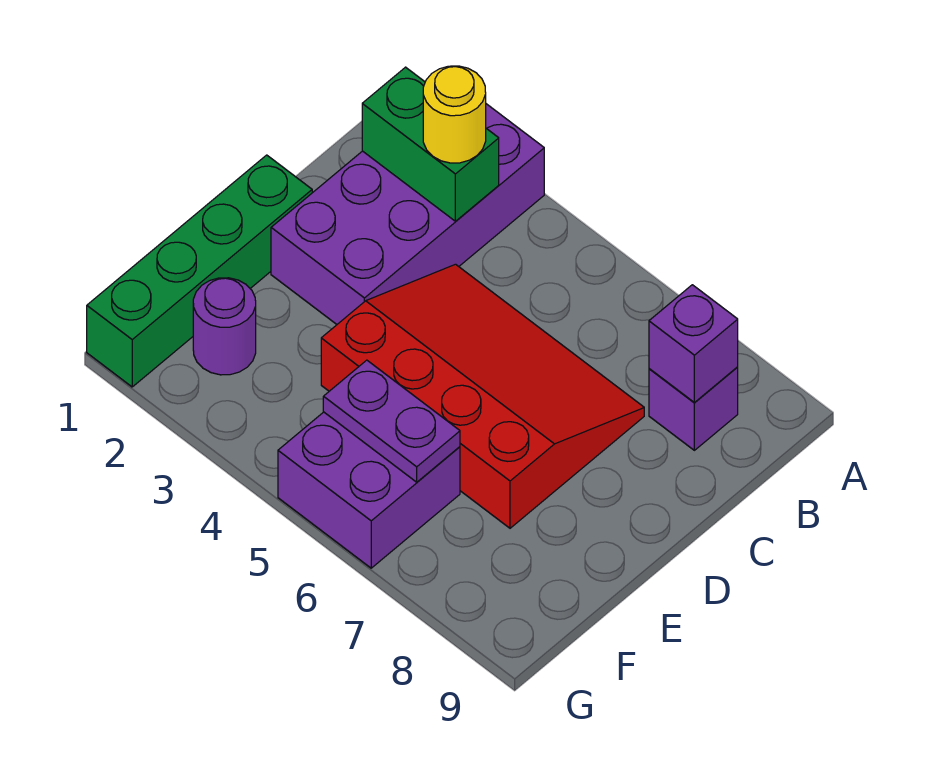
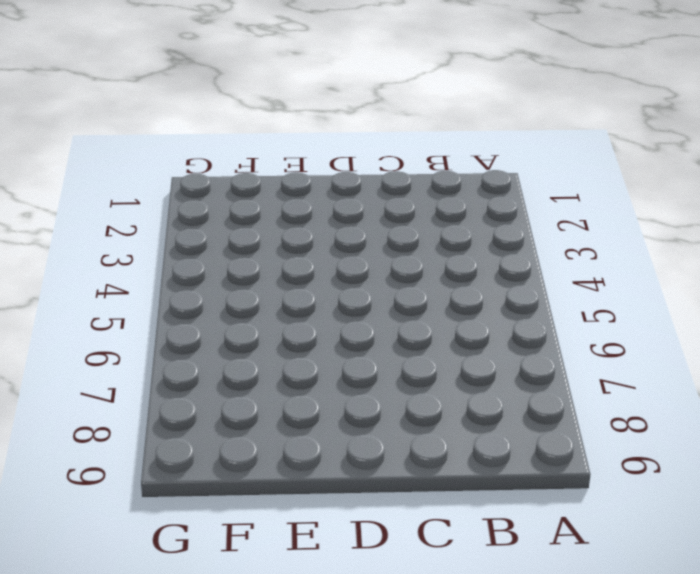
none -> purple 2x4 brick [271,104,544,324]
none -> purple 1x1 brick [649,367,738,450]

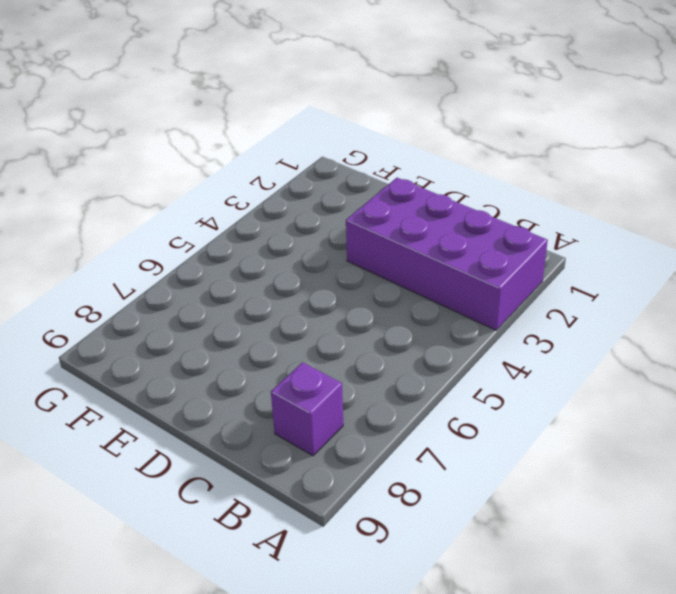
none -> red 3x4 slope [321,264,644,528]
none -> green 1x4 brick [87,155,312,387]

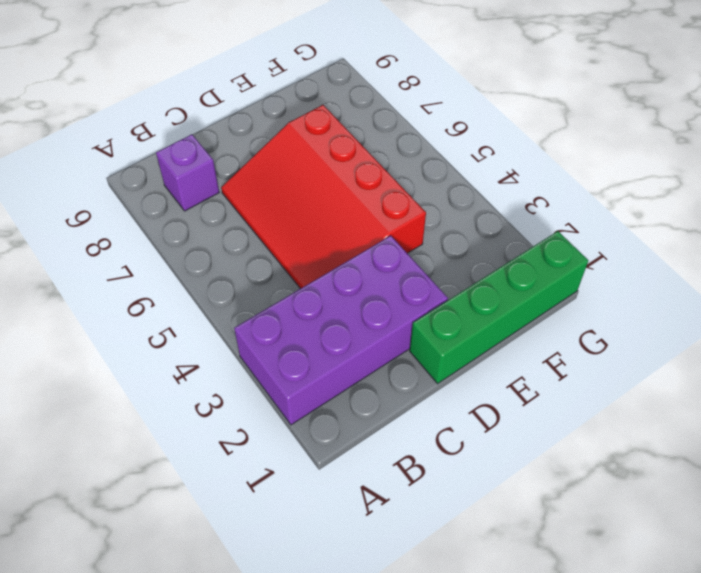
none -> purple 1x1 round brick [193,278,256,375]
none -> purple 2x2 brick [278,412,460,568]

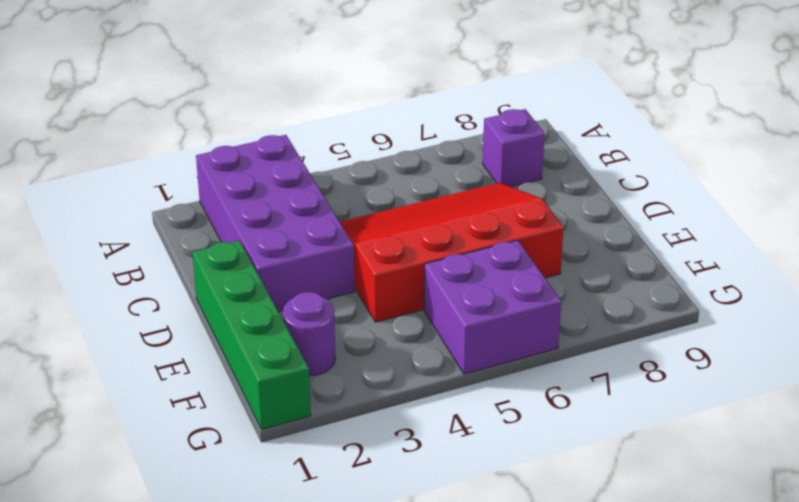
none -> green 1x2 brick [362,67,499,221]
none -> purple 1x1 brick [649,285,738,402]

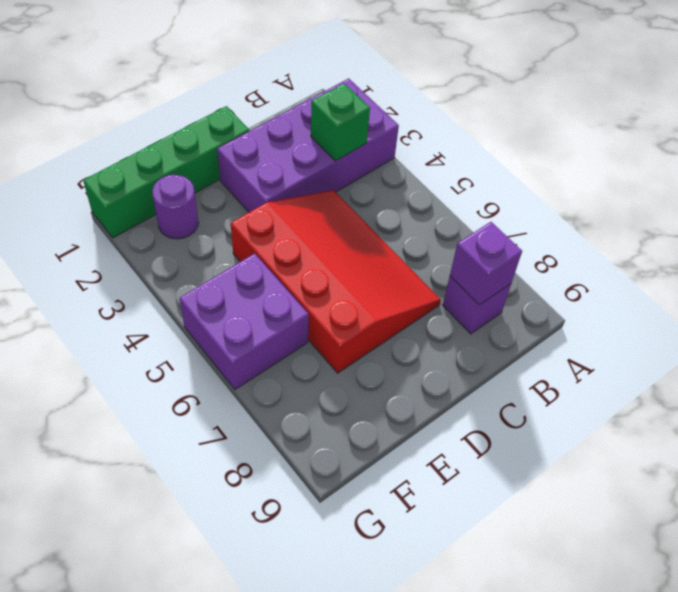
green 1x1 brick [311,84,370,161] -> green 1x2 brick [362,67,499,221]
none -> purple 1x2 plate [323,360,460,482]
none -> yellow 1x1 round brick [423,66,486,163]

